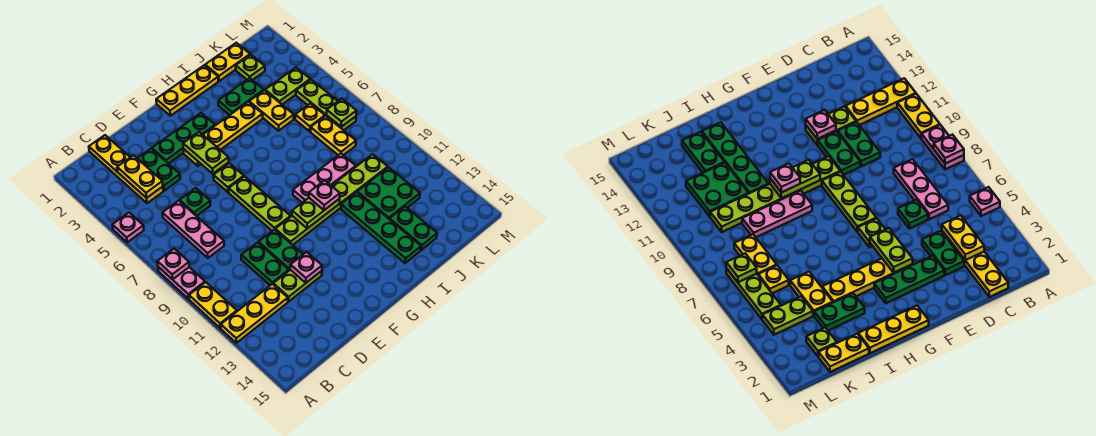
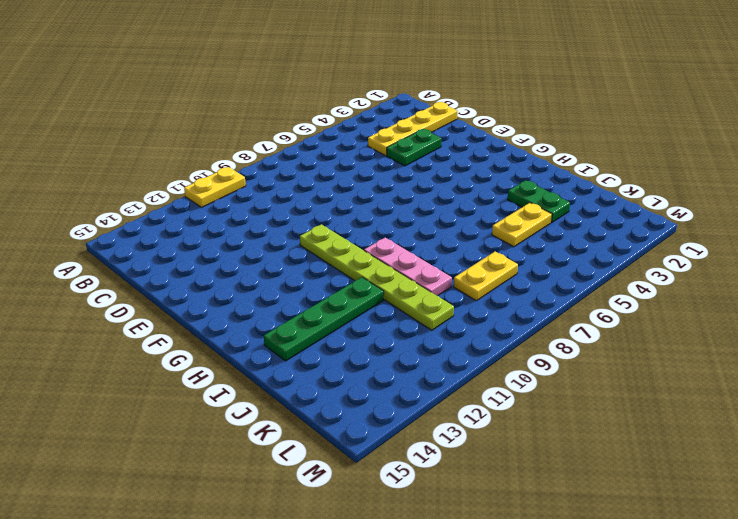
none -> pink 1x1 plate [112,213,144,242]
none -> pink 1x2 plate [158,267,205,299]
none -> yellow 1x3 plate [221,284,288,343]
none -> pink 1x3 plate [162,201,224,258]

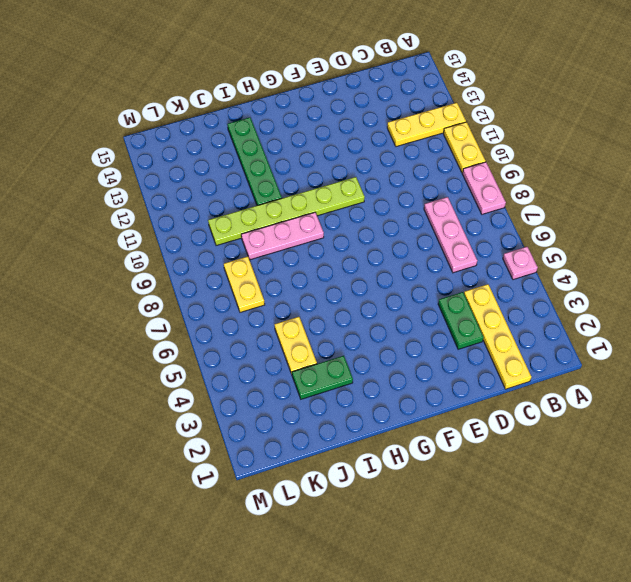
none -> green 1x1 plate [180,188,210,216]
none -> green 1x2 plate [241,242,289,285]
none -> lime 1x2 plate [273,270,322,301]
none -> green 1x3 plate [152,113,215,164]

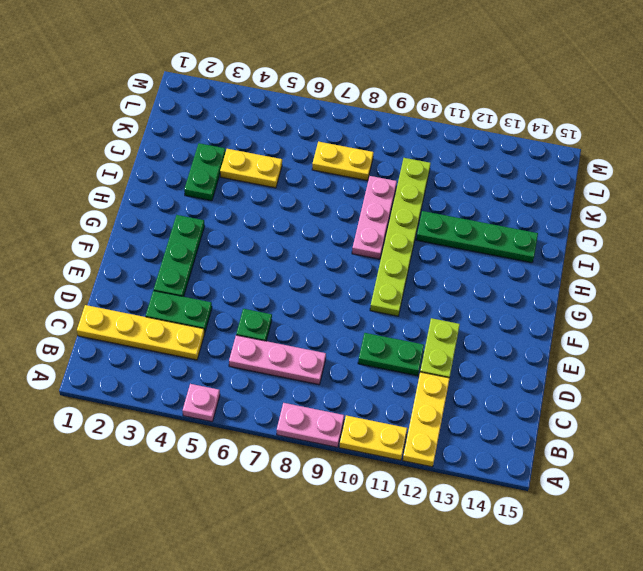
none -> green 1x2 plate [258,229,303,270]
none -> yellow 1x4 plate [184,102,263,166]
none -> lime 1x1 plate [213,163,244,192]
none -> lime 1x3 plate [229,176,291,231]

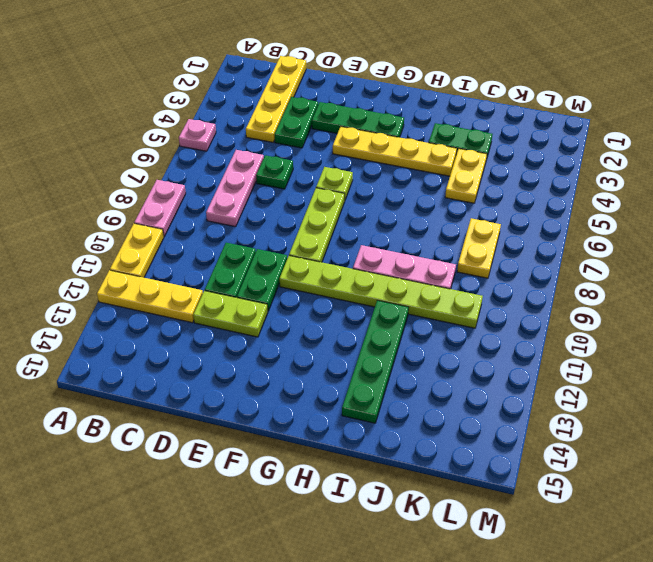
none -> yellow 1x3 plate [156,65,218,116]
none -> yellow 1x2 plate [205,43,250,81]
none -> green 2x2 plate [357,167,420,219]
none -> green 1x2 plate [390,207,437,250]

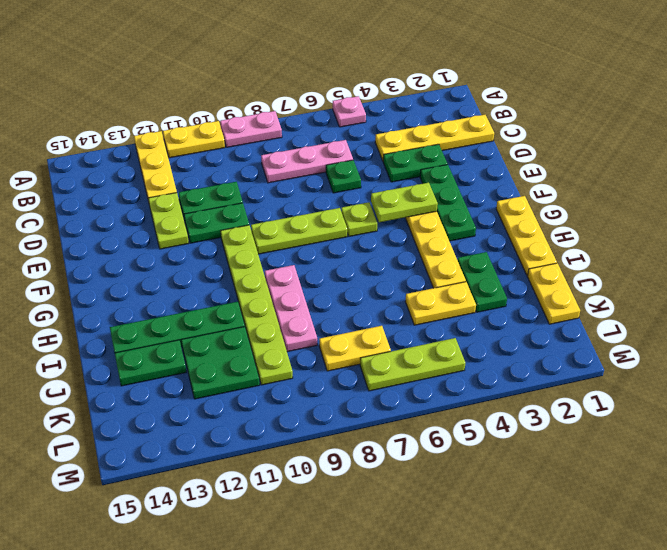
none -> lime 1x1 plate [236,55,265,80]
none -> lime 1x2 plate [265,68,310,104]
none -> yellow 1x1 plate [295,103,325,131]
none -> pink 1x1 plate [157,249,189,280]

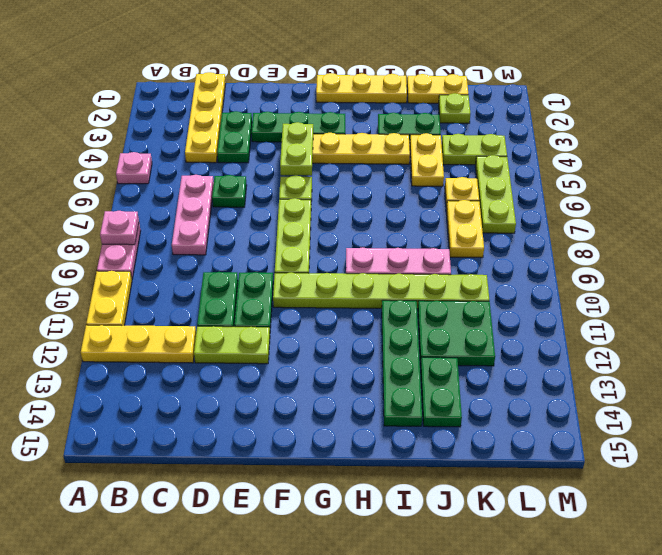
none -> yellow 1x2 plate [117,155,163,198]
none -> pink 1x1 plate [290,252,322,283]
none -> lime 1x2 plate [292,198,340,229]
none -> lime 1x1 plate [327,99,357,127]

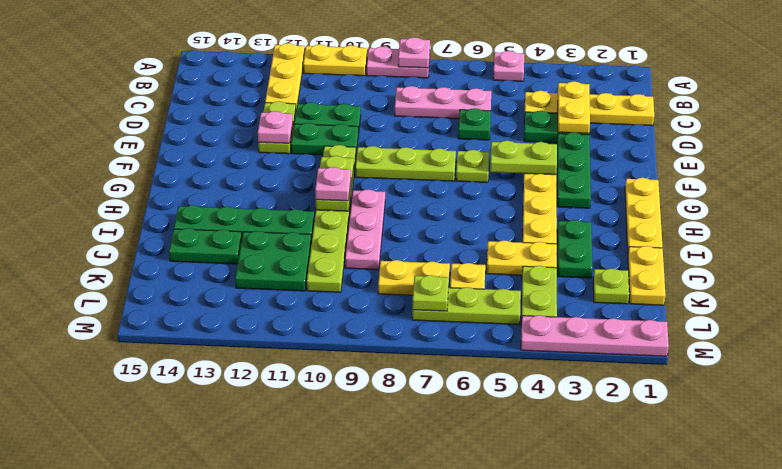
yellow 1x2 plate [558,81,590,133] -> yellow 1x2 plate turned to [117,155,163,198]
pink 1x4 plate [521,315,669,356] -> none

